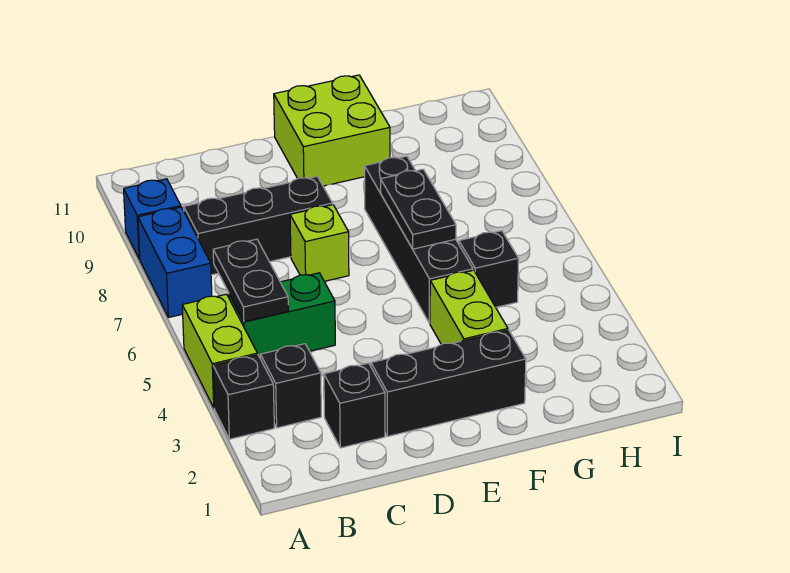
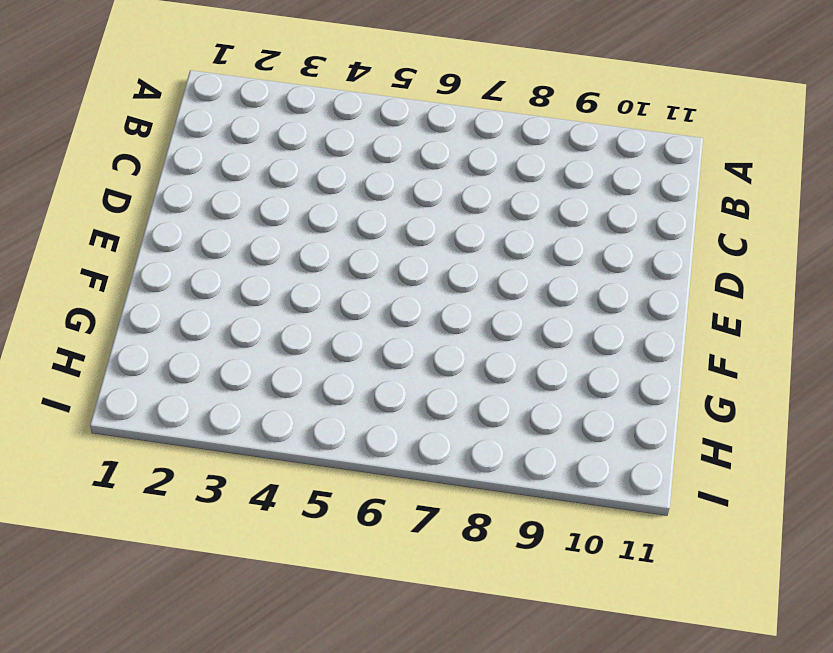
none -> black 1x1 brick [213,355,274,439]
none -> lime 1x2 brick [182,294,257,407]
none -> blue 1x2 brick [138,207,212,317]

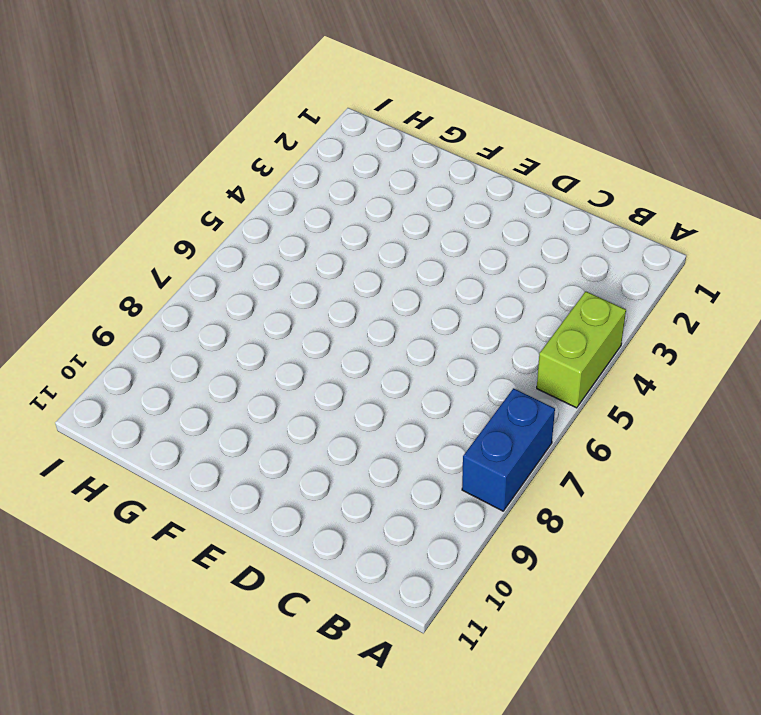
none -> black 1x1 brick [213,355,274,439]
none -> blue 1x1 brick [124,179,181,259]
none -> black 1x1 brick [260,344,321,428]

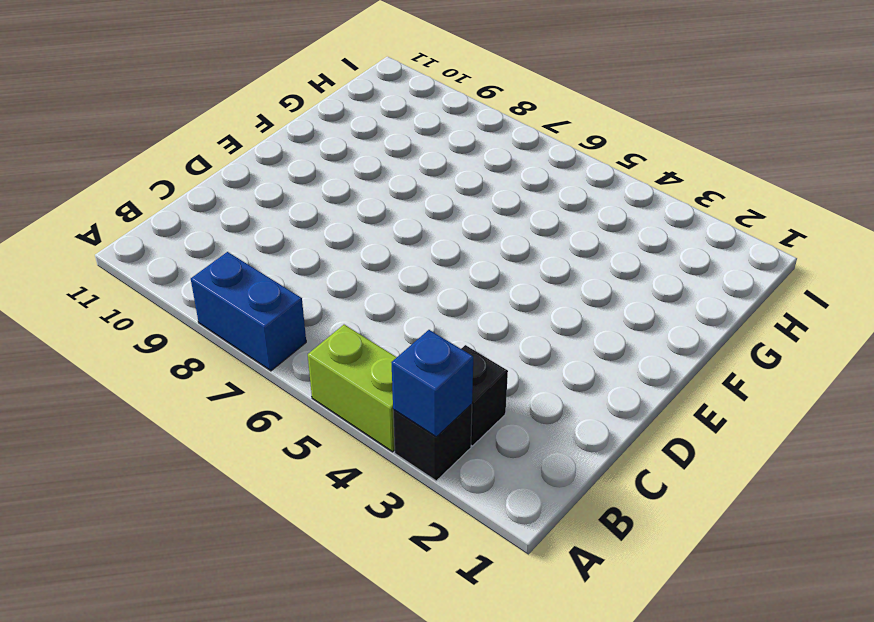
blue 1x1 brick [391,330,473,437] -> blue 1x1 brick moved to [124,179,181,259]
none -> green 1x2 brick [229,273,335,359]
none -> black 1x3 brick [184,177,333,275]
none -> black 1x1 brick [324,363,385,448]

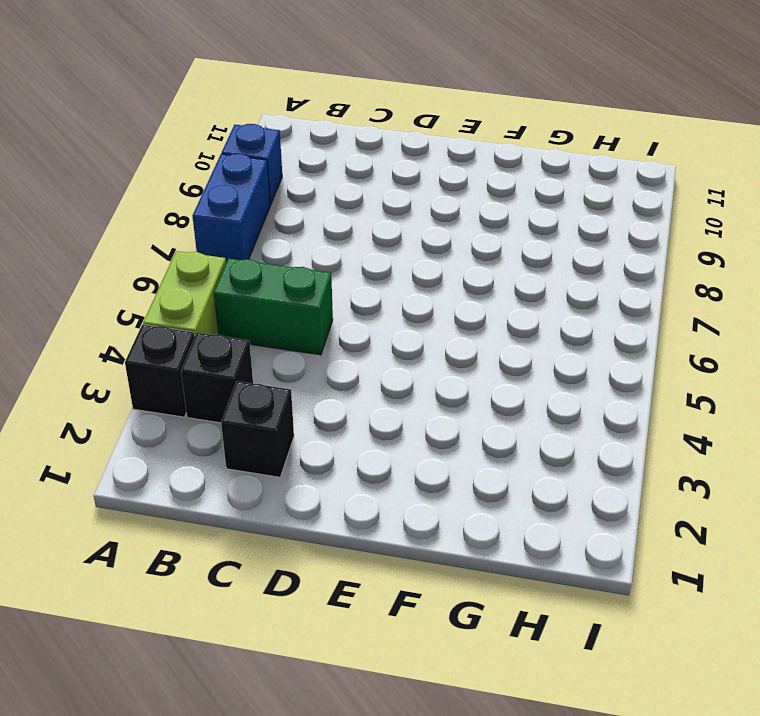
none -> black 1x3 brick [184,177,333,275]
none -> black 1x3 brick [371,330,526,437]
none -> lime 1x1 brick [290,205,349,281]

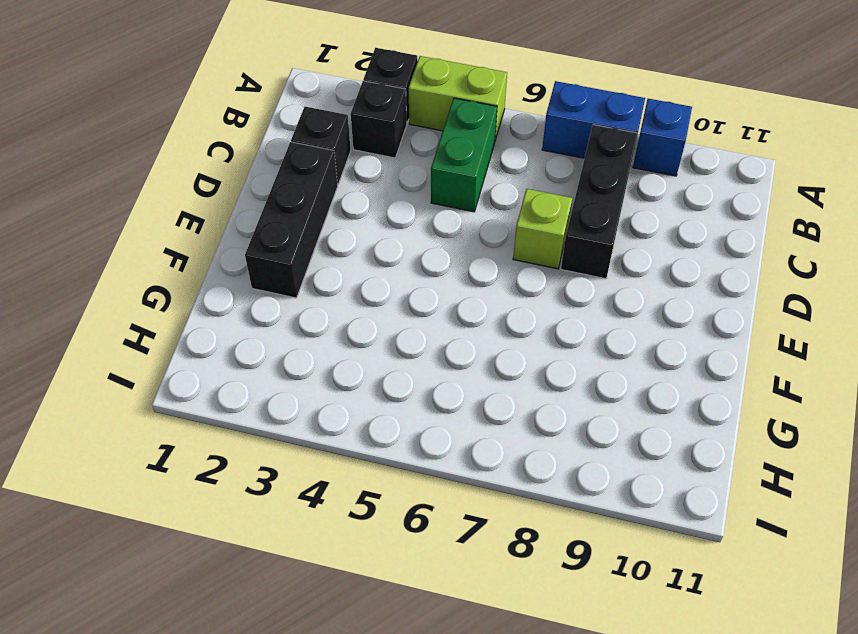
none -> lime 2x2 brick [274,75,390,186]
none -> lime 1x2 brick [430,270,508,344]
none -> black 1x4 brick [365,156,473,323]

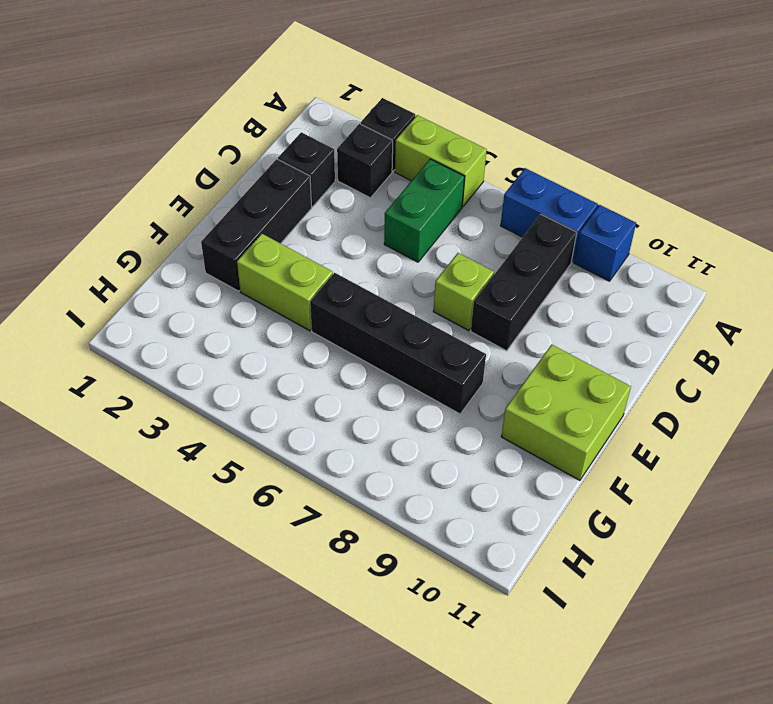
none -> black 1x1 brick [459,231,519,307]
none -> black 1x2 plate [213,239,288,322]
none -> black 1x2 plate [381,169,456,249]

